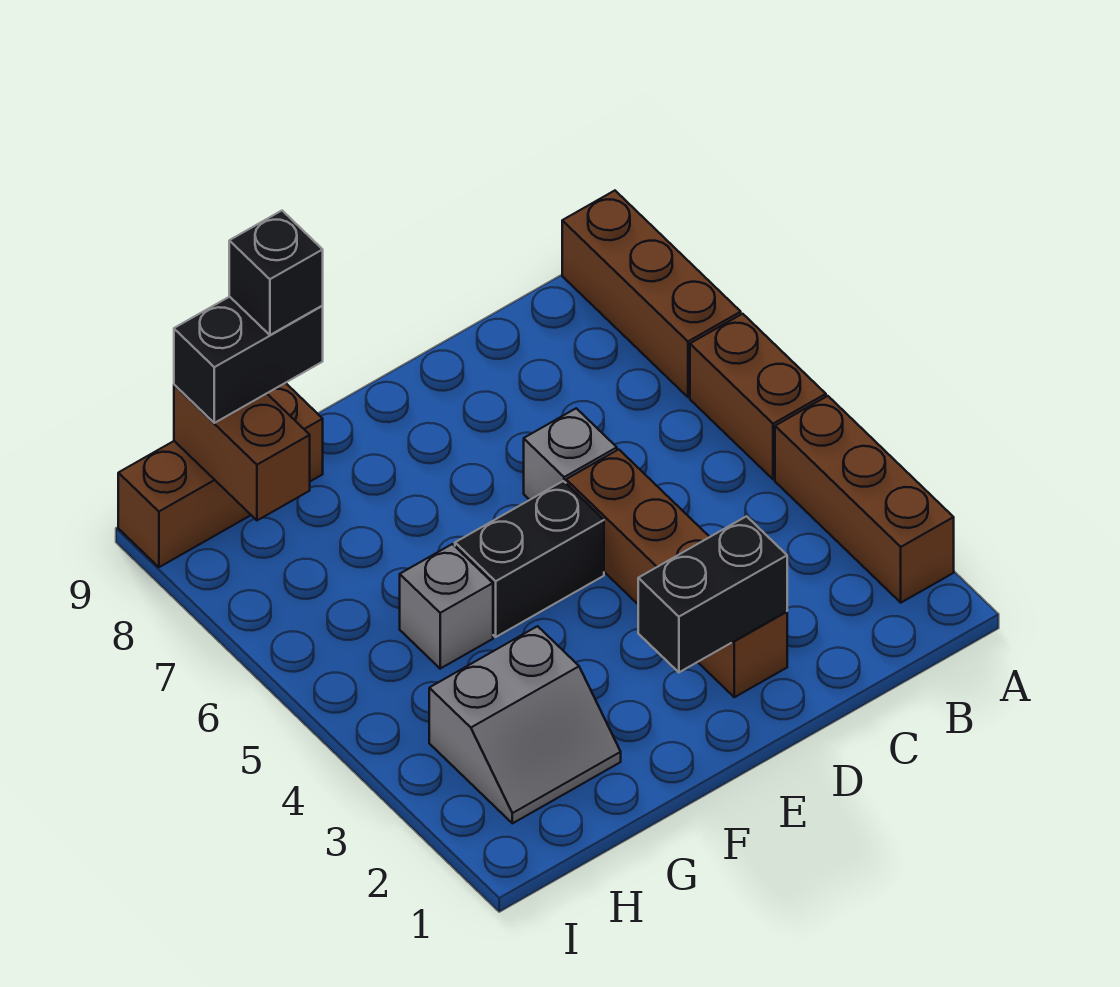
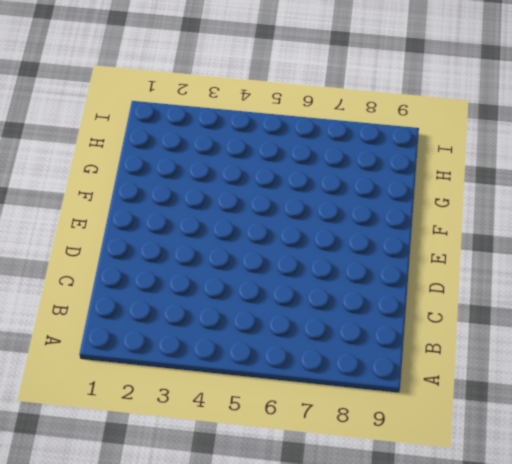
none -> brown 1x3 brick [775,396,954,603]
none -> brown 1x2 brick [690,314,826,479]
none -> brown 1x3 brick [562,191,741,397]

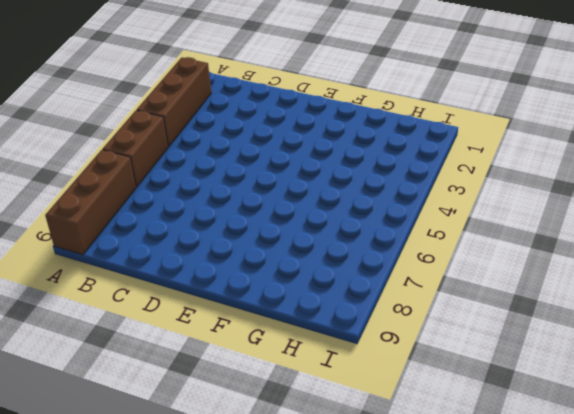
none -> brown 1x4 brick [566,450,787,697]
none -> grey 1x1 brick [524,408,617,500]
none -> black 1x2 brick [455,481,604,637]

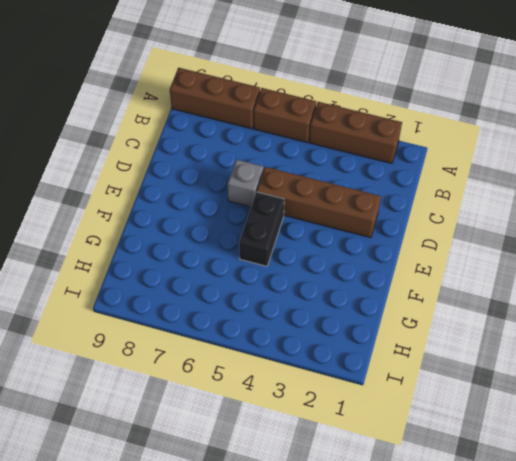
none -> grey 2x2 slope [429,626,621,823]
none -> grey 1x1 brick [400,544,493,669]
none -> brown 1x3 brick [118,383,323,567]

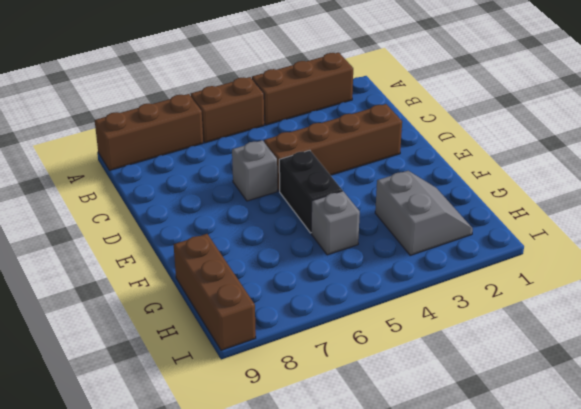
none -> black 1x2 brick [638,516,787,672]
none -> brown 1x2 brick [174,385,310,520]
none -> black 1x2 brick [174,297,323,423]

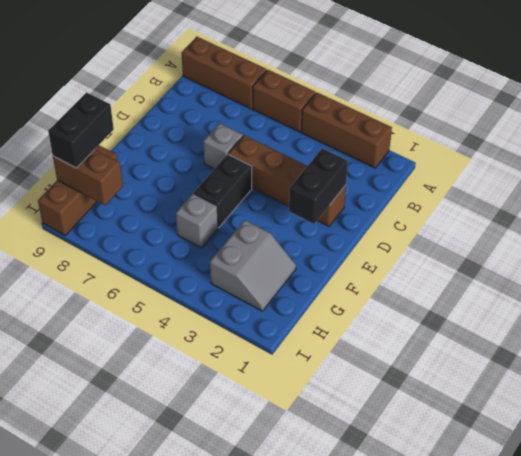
none -> black 1x1 brick [229,211,323,335]

